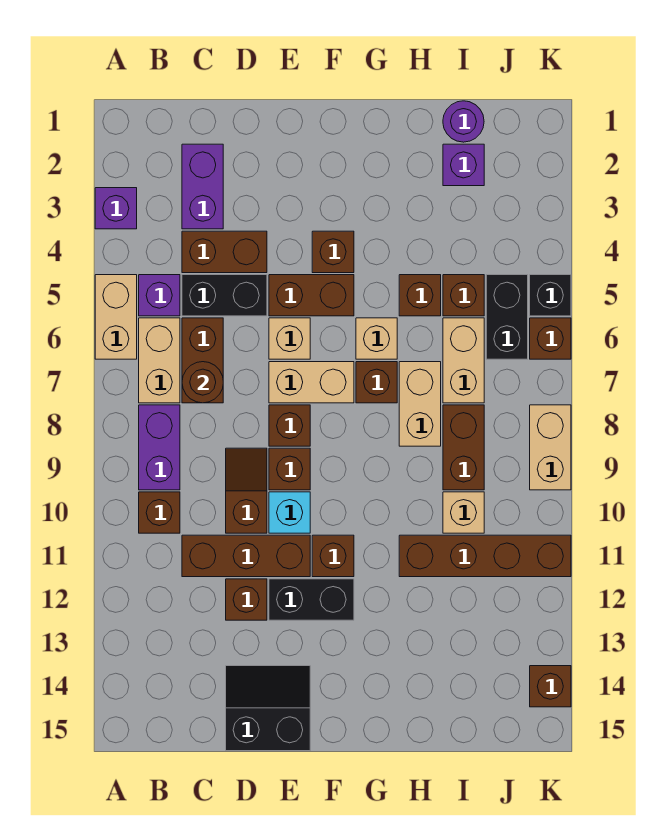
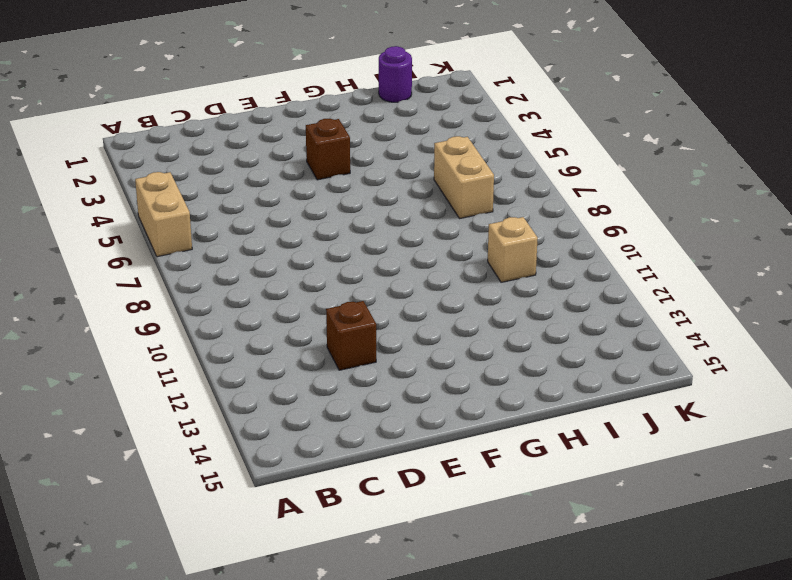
none -> purple 1x1 brick [95,188,137,229]
none -> purple 1x1 brick [139,275,180,316]
none -> tan 1x2 brick [139,318,180,403]
none -> purple 1x2 brick [139,405,180,490]

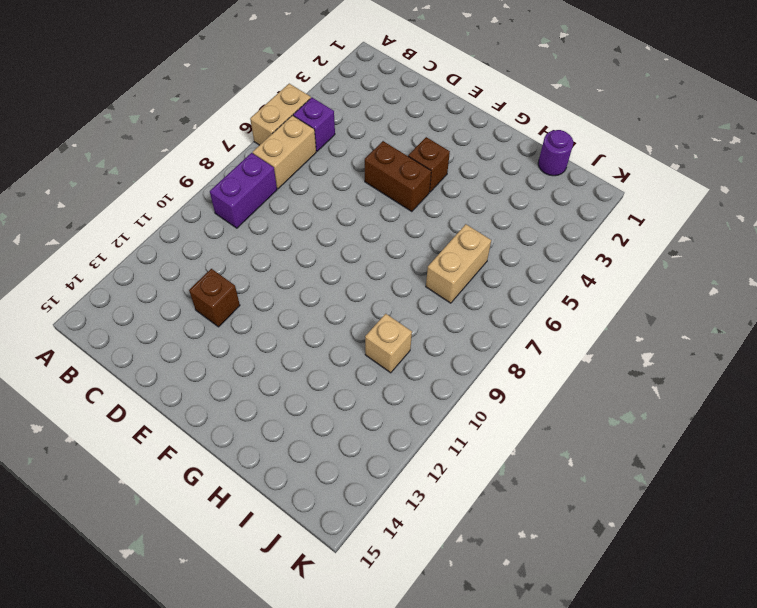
none -> purple 1x1 brick [95,188,137,229]
none -> brown 1x1 brick [139,492,180,533]
none -> purple 1x2 brick [182,144,223,229]
none -> brown 1x2 brick [182,231,267,273]

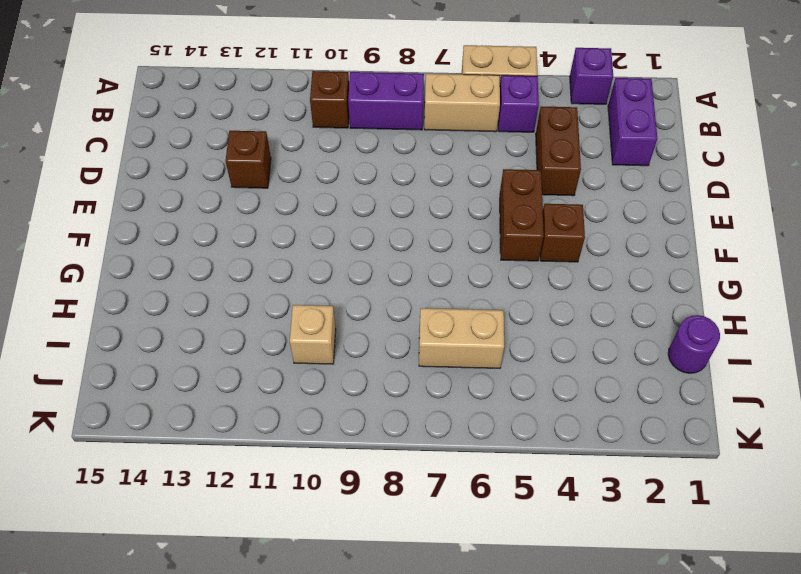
purple 1x2 brick [608,78,657,166] -> purple 1x2 brick turned to [182,144,223,229]
none -> black 1x2 brick [182,275,267,316]
none -> brown 1x2 brick [182,318,223,403]
none -> brown 1x3 brick [182,535,310,577]
none -> brown 1x2 slope [226,448,267,533]

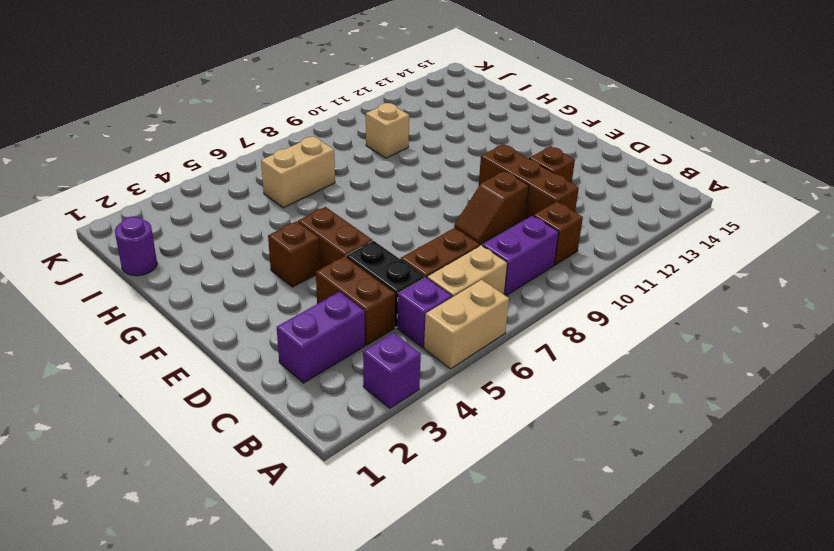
none -> black 2x2 slope [226,666,310,751]
none -> tan 1x1 brick [269,318,310,359]
none -> tan 1x2 brick [269,362,354,403]
none -> brown 1x1 brick [269,405,310,446]

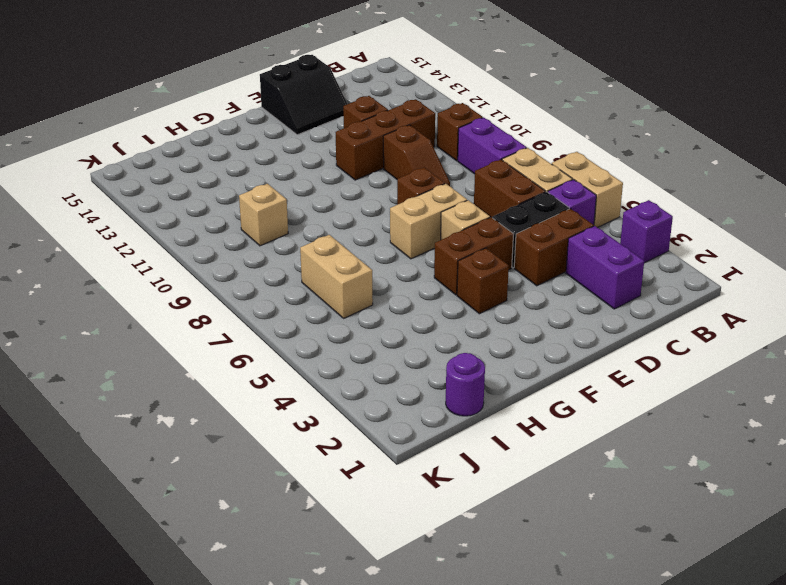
none -> brown 1x1 brick [269,448,310,490]
none -> cyan 1x1 brick [269,492,310,533]
none -> black 1x2 brick [269,579,354,620]
none -> brown 1x1 brick [312,535,354,577]

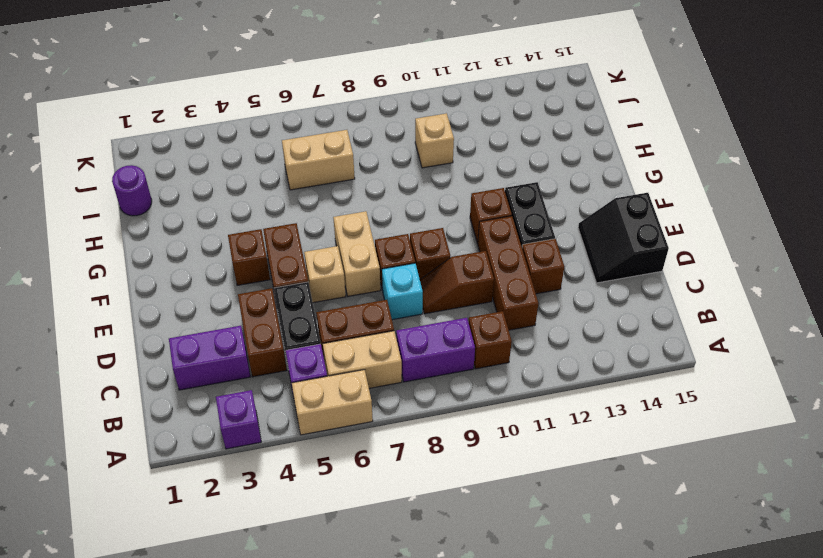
cyan 1x1 brick [382,263,423,320] -> cyan 1x1 brick moved to [269,492,310,533]
none -> tan 1x1 brick [356,318,397,359]
none -> brown 1x1 brick [356,362,397,403]
none -> brown 1x1 brick [399,275,441,316]
none -> tan 1x2 brick [399,362,441,446]

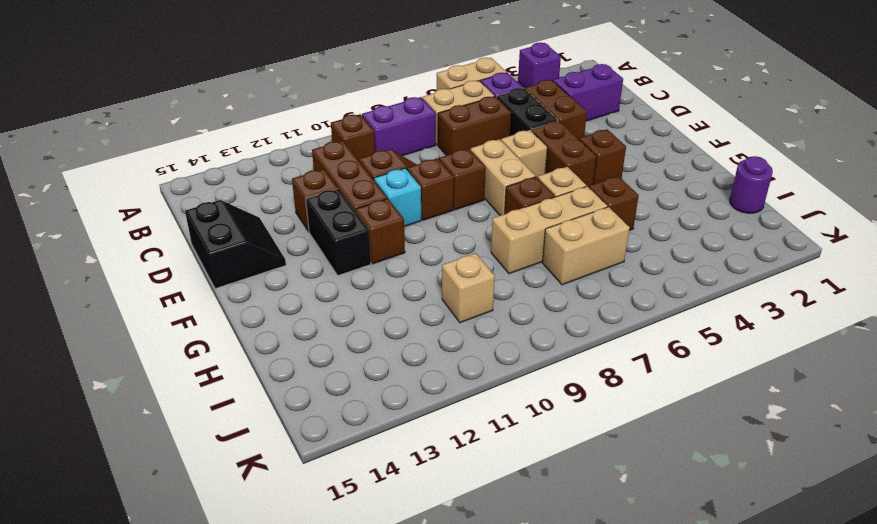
tan 1x3 brick [491,186,608,274] -> tan 1x2 brick [399,362,441,446]
none -> brown 1x4 brick [399,535,571,577]
none -> purple 1x1 brick [443,144,484,186]
none -> brown 1x1 brick [443,275,484,316]
none -> brown 1x2 brick [443,405,484,490]

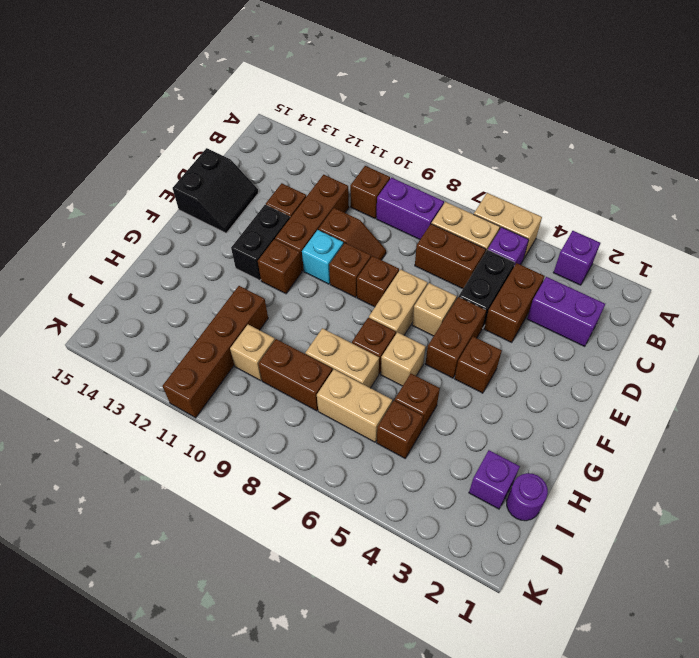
none -> black 1x2 brick [486,275,528,359]
none -> black 1x1 brick [530,275,571,316]
none -> brown 1x1 brick [530,318,571,359]
none -> tan 1x2 brick [530,405,571,490]

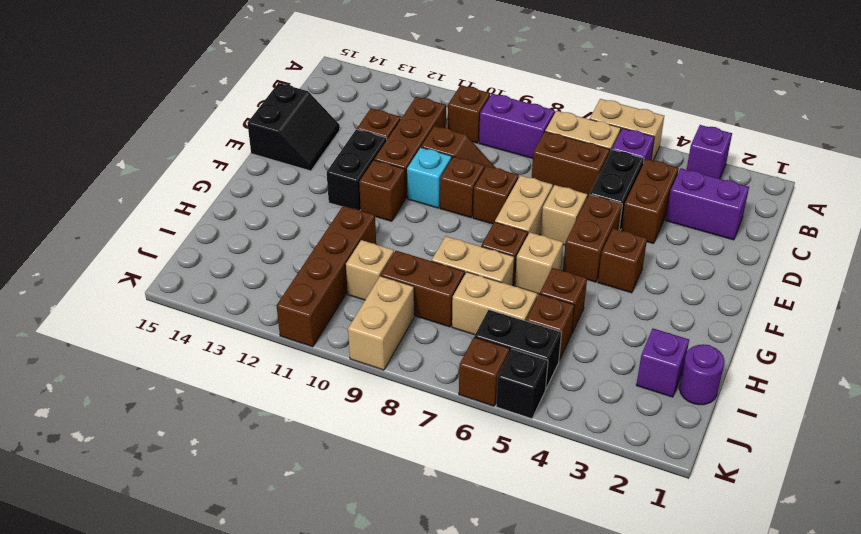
tan 1x2 brick [348,276,414,370] -> tan 1x2 brick turned to [530,405,571,490]
none -> brown 1x1 brick [530,666,571,707]
none -> brown 1x1 round brick [182,362,223,403]

